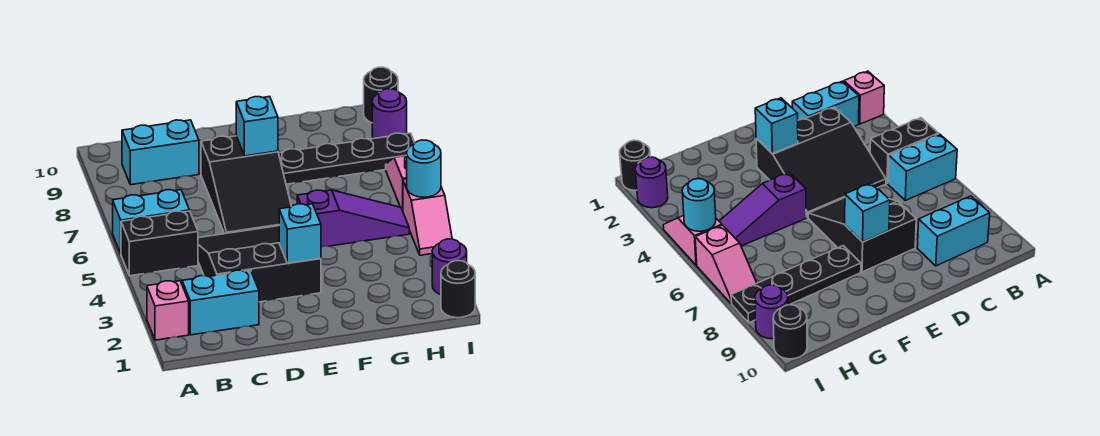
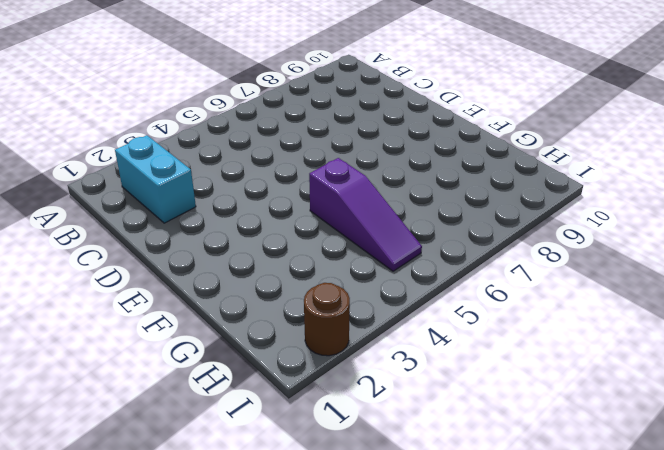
brown 1x1 round brick [304,283,350,356] -> purple 1x1 round brick [432,239,467,295]
none -> pink 1x1 brick [147,281,189,340]
none -> black 1x2 brick [121,211,198,276]
none -> cyan 1x2 brick [113,190,189,253]

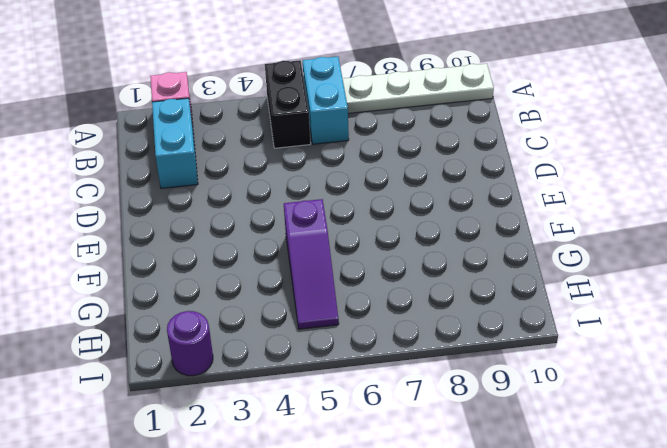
white 1x4 plate [343,64,494,113] -> none
none -> cyan 1x2 brick [122,120,199,185]
none -> black 3x3 slope [198,226,321,302]
none -> black 2x3 slope [201,136,291,234]

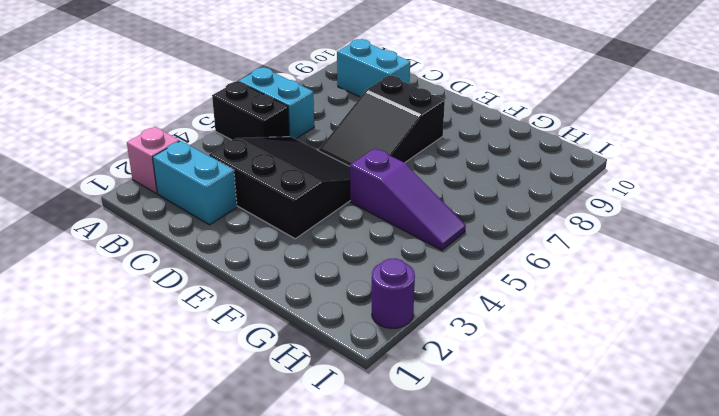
none -> black 1x4 plate [279,133,415,184]
none -> black 1x1 round brick [441,261,475,318]
none -> pink 1x2 slope [403,179,452,255]

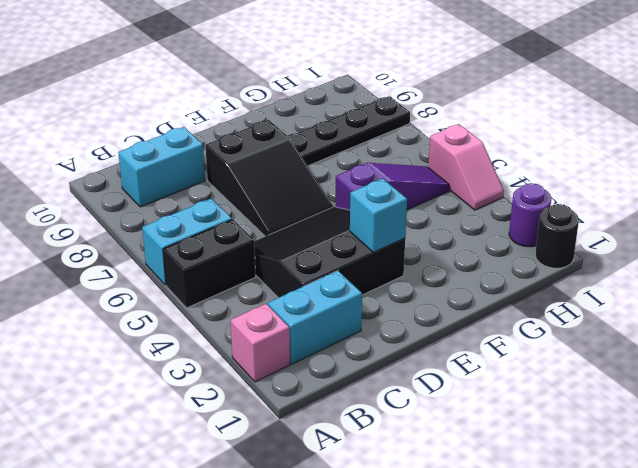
none -> pink 1x2 slope [386,156,407,210]
none -> purple 1x1 round brick [372,89,407,139]
none -> black 1x1 round brick [364,67,398,123]

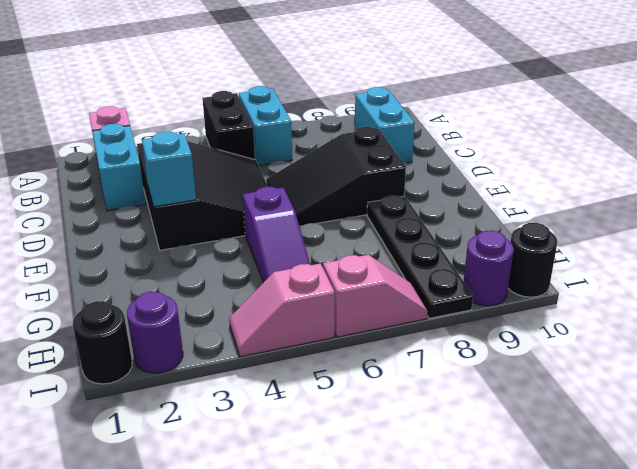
none -> cyan 1x1 brick [236,97,278,156]
none -> cyan 1x1 round brick [406,140,441,197]

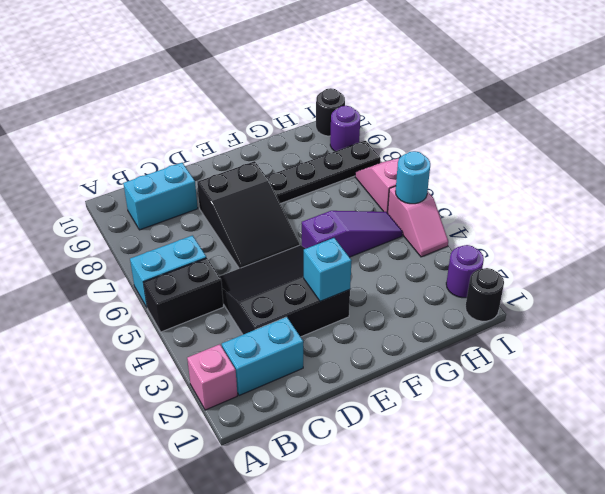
none -> cyan 1x1 brick [236,97,278,156]

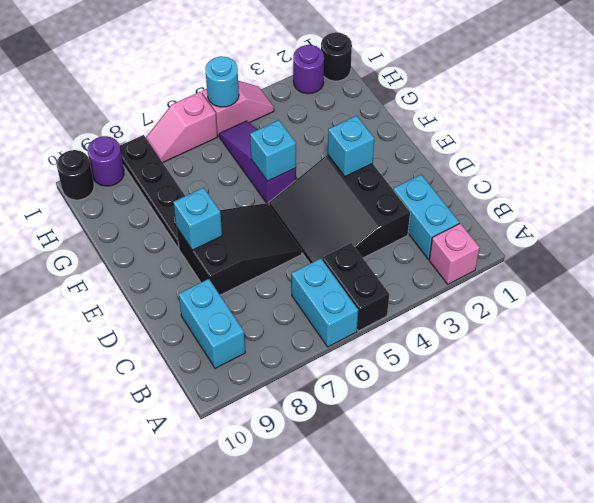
cyan 1x1 brick [250,120,296,181] -> none

